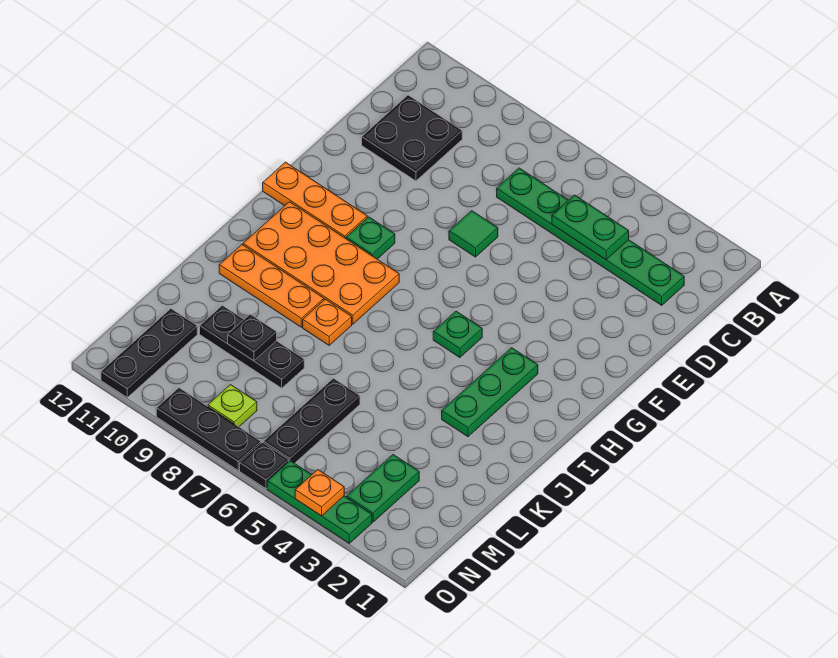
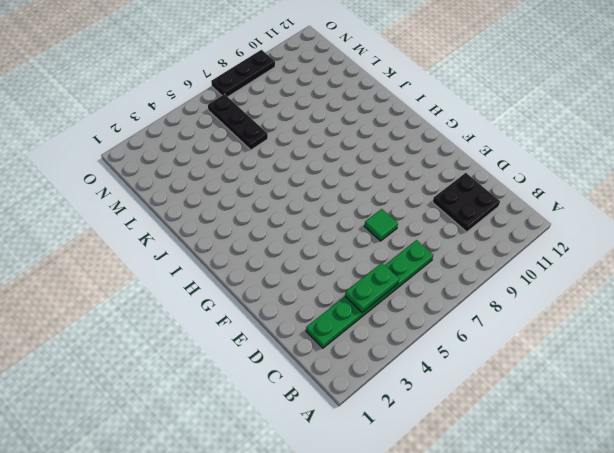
none -> green 1x1 plate [346,217,395,259]
none -> orange 1x3 plate [263,162,367,238]
none -> green 1x3 plate [442,348,538,437]

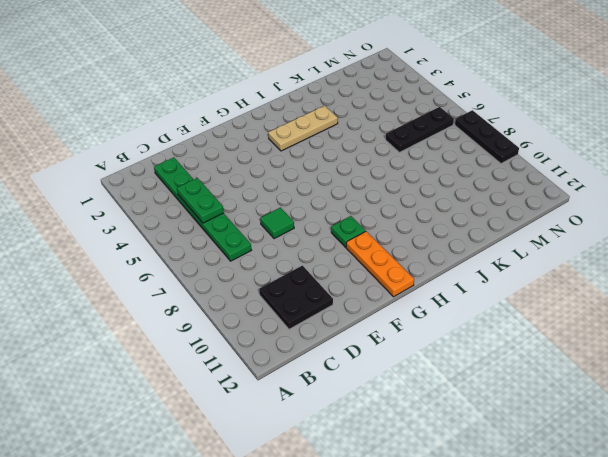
tan 1x3 plate [268,106,338,151] -> green 1x3 plate [442,348,538,437]
none -> green 1x1 plate [433,311,482,357]
none -> orange 2x4 plate [243,202,399,324]
none -> orange 1x1 plate [303,299,352,345]

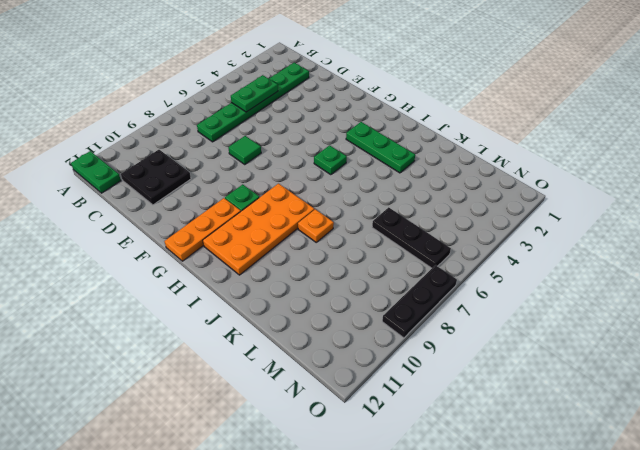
green 1x2 plate [71,151,121,193] -> green 1x2 plate moved to [347,455,419,522]
none -> orange 1x3 plate [219,245,324,327]
none -> black 1x3 plate [200,305,304,388]
none -> black 1x3 plate [101,309,197,397]

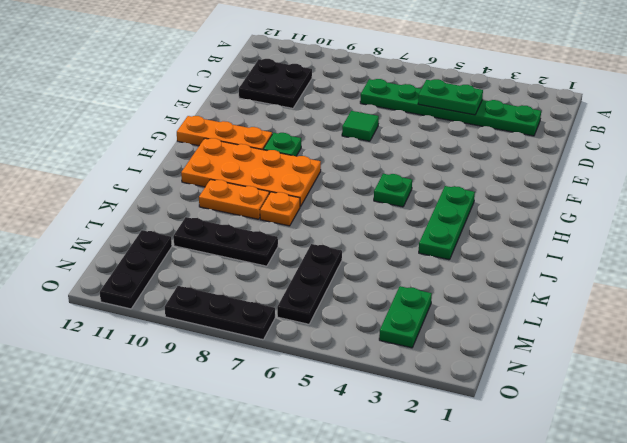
orange 1x2 plate [199,179,269,219] -> orange 1x3 plate [219,245,324,327]
none -> lime 1x1 plate [208,385,257,427]
none -> green 1x3 plate [267,461,372,543]
none -> black 1x1 plate [240,442,289,489]

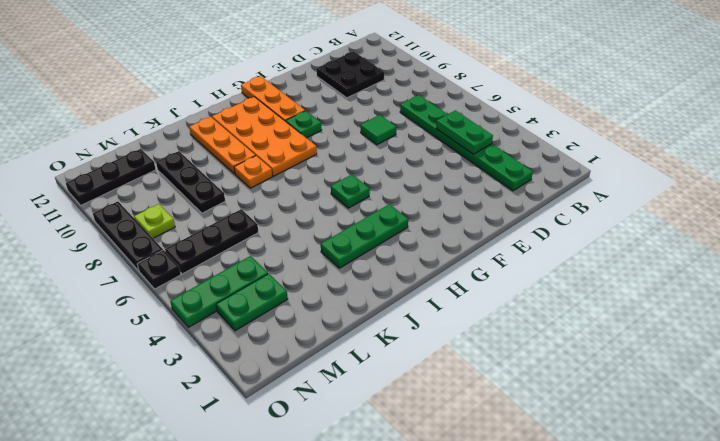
green 1x3 plate [170,256,268,327] -> green 1x3 plate turned to [267,461,372,543]
none -> black 1x1 plate [228,314,277,361]
none -> orange 1x1 plate [295,470,344,516]

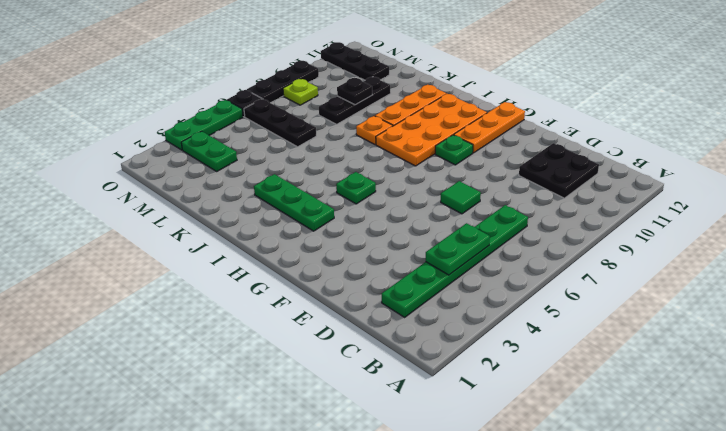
none -> orange 1x1 plate [295,470,344,516]

